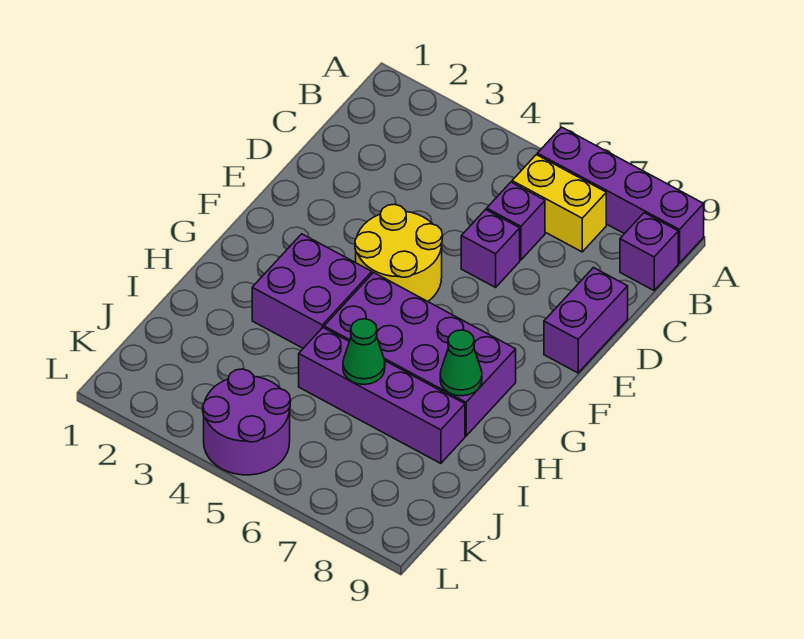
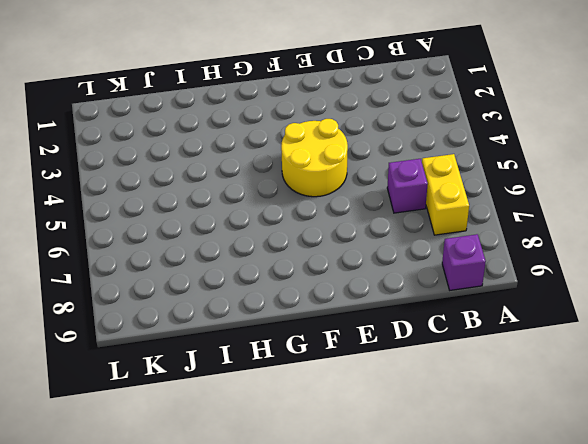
none -> purple 1x4 brick [537,127,704,263]
none -> purple 1x1 brick [461,210,520,287]
none -> purple 1x2 brick [544,268,628,373]

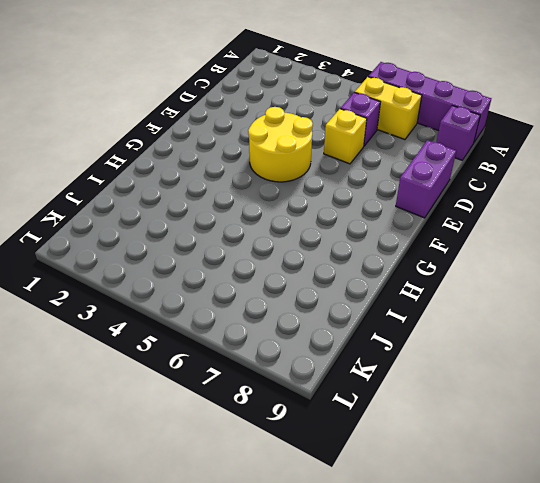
yellow 1x1 brick [324,109,367,164] -> purple 1x1 brick [461,210,520,287]
none -> purple 2x2 brick [252,234,372,348]
none -> purple 2x4 brick [324,273,516,436]
none -> purple 1x4 brick [299,328,465,463]

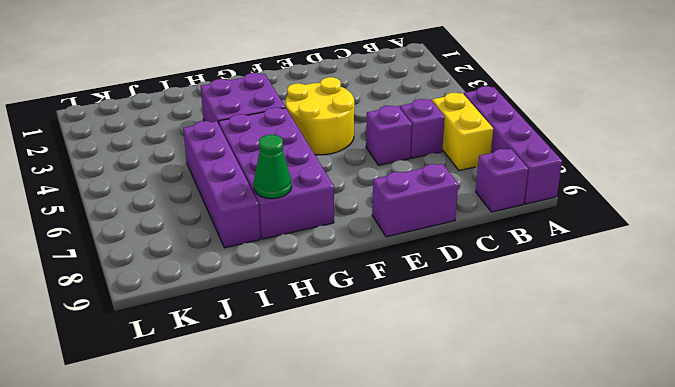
none -> purple 2x2 round brick [203,369,290,475]
none -> green 1x1 cone [343,319,385,385]

